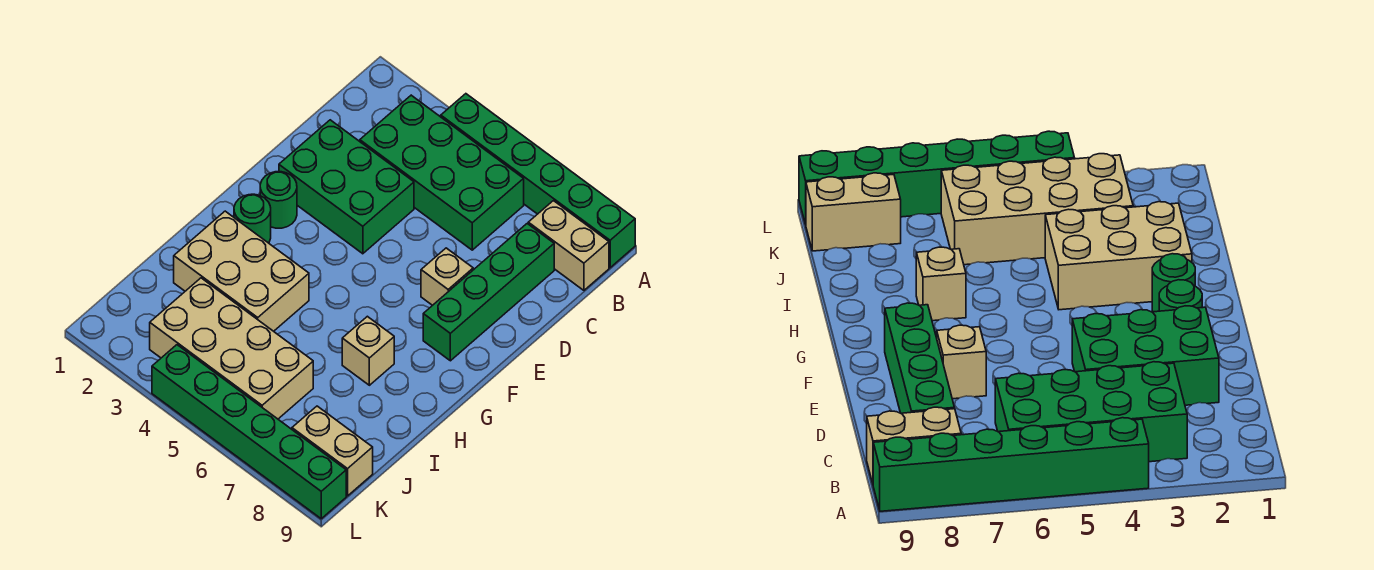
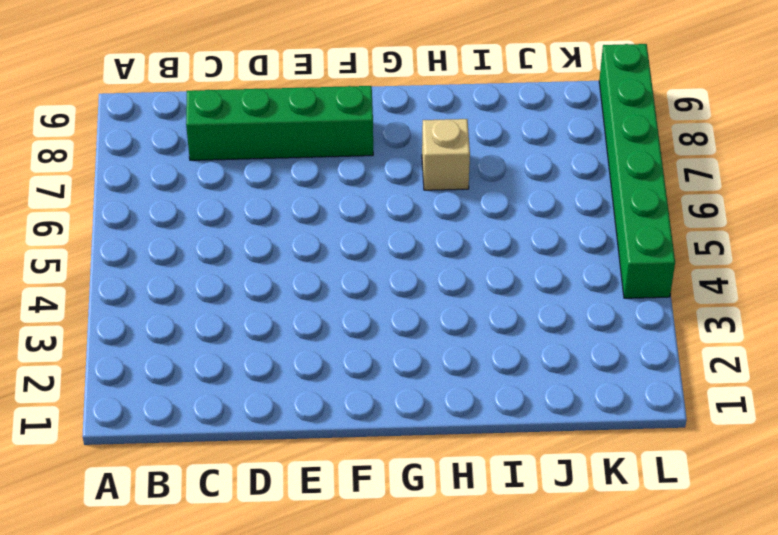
none -> green 1x6 brick [441,94,635,268]
none -> green 2x4 brick [360,95,524,250]
none -> tan 1x2 brick [528,201,609,290]

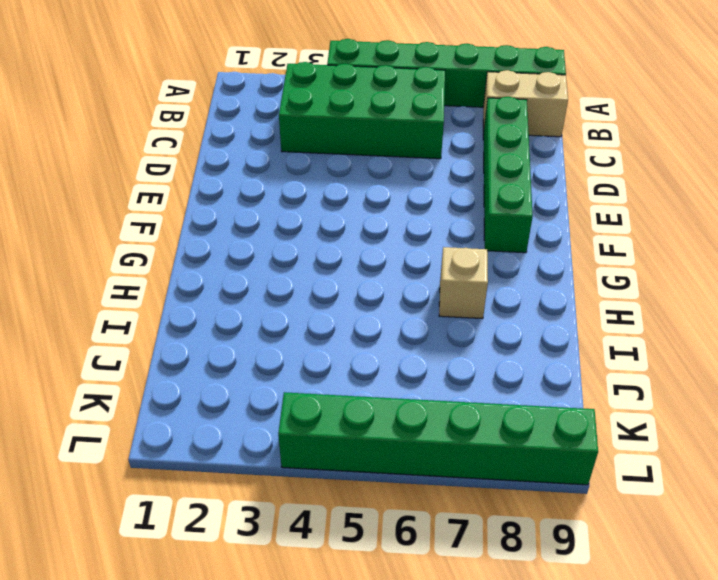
none -> green 2x3 brick [279,120,414,254]
none -> tan 1x1 brick [421,248,473,305]
none -> green 1x1 round brick [260,172,297,228]

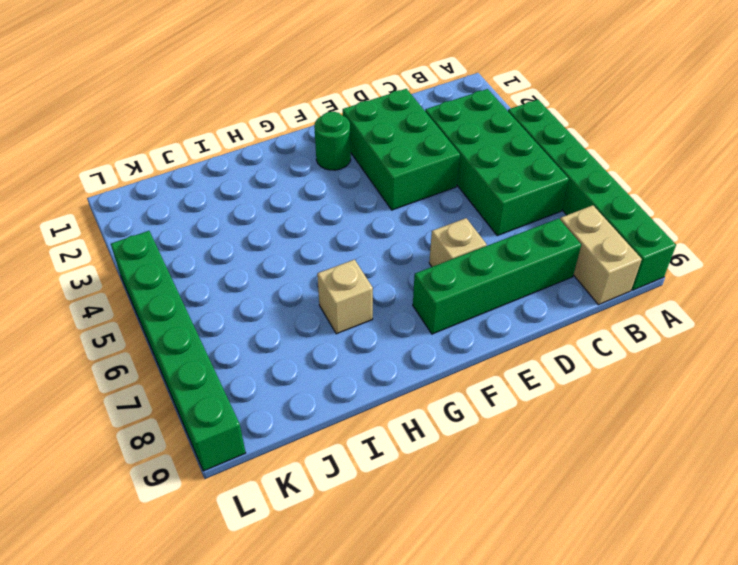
none -> green 1x1 round brick [234,194,271,243]
none -> tan 2x3 brick [174,211,309,331]
none -> tan 2x4 brick [150,278,313,419]

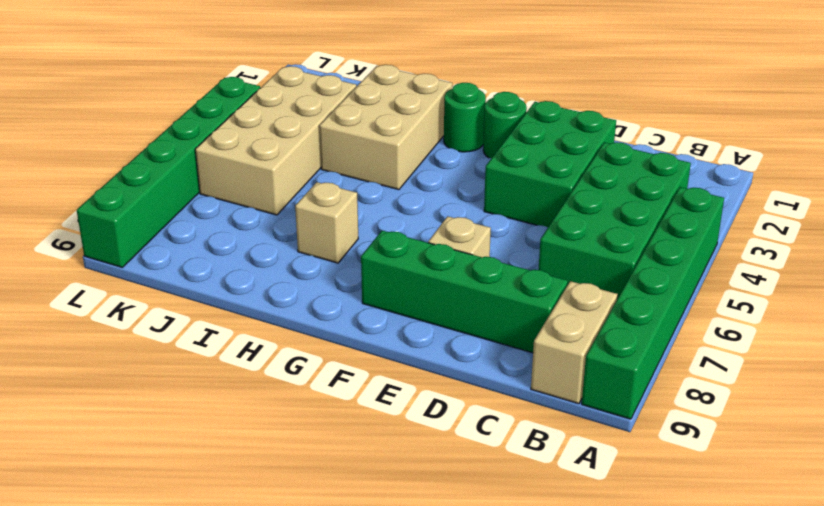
none -> tan 1x2 brick [292,406,373,496]

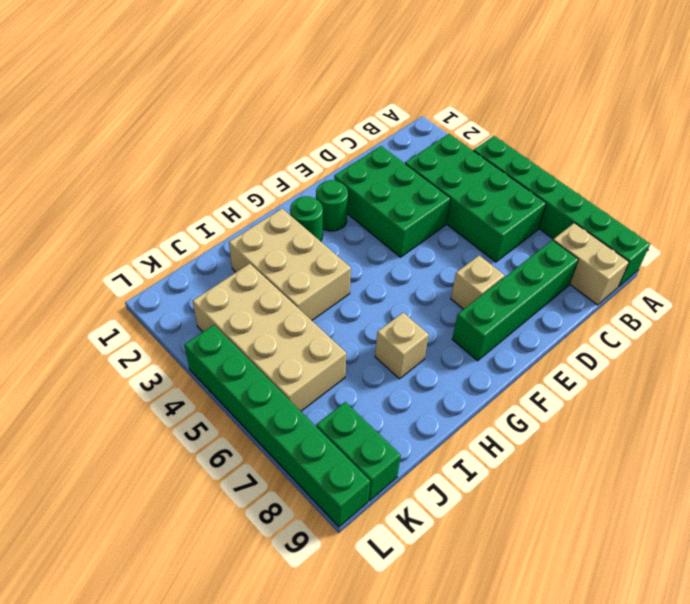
green 1x2 brick [316,402,401,501] -> tan 1x2 brick [292,406,373,496]

